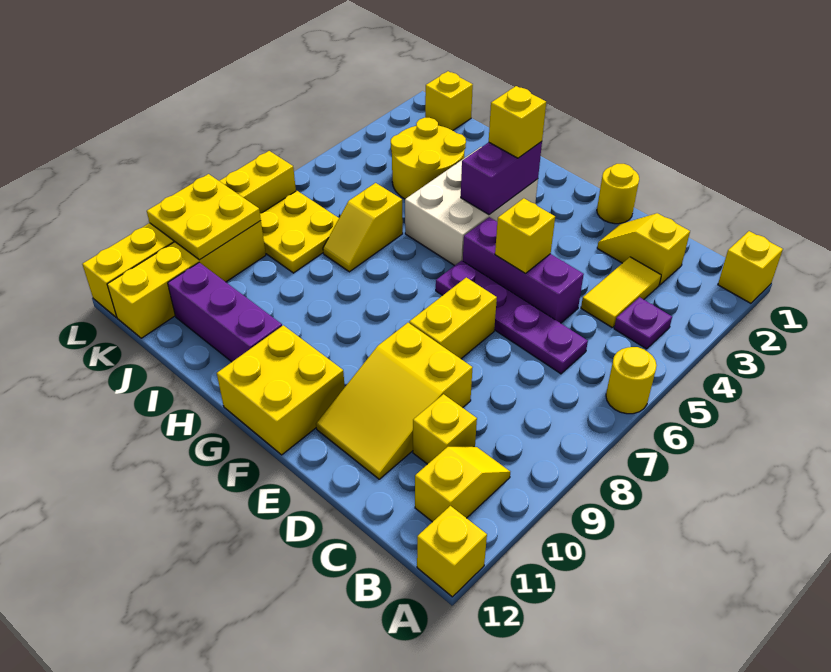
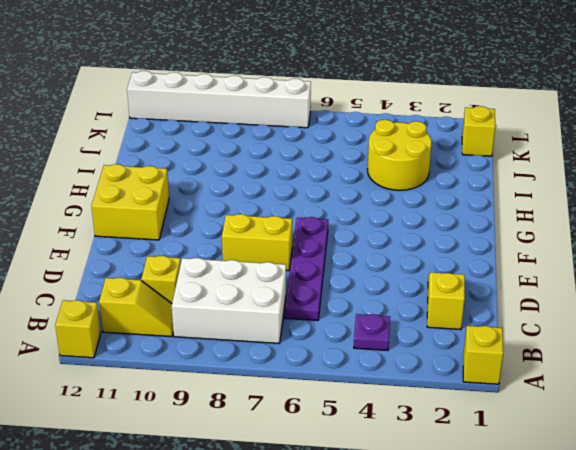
white 2x3 brick [172,258,286,343] -> white 2x3 brick moved to [405,147,538,266]
white 1x6 brick [127,71,311,128] -> yellow 1x6 brick [82,151,296,317]
none -> yellow 1x1 round brick [606,347,657,414]
none -> yellow 1x2 tile [581,257,661,328]
none -> purple 1x3 brick [463,217,584,323]

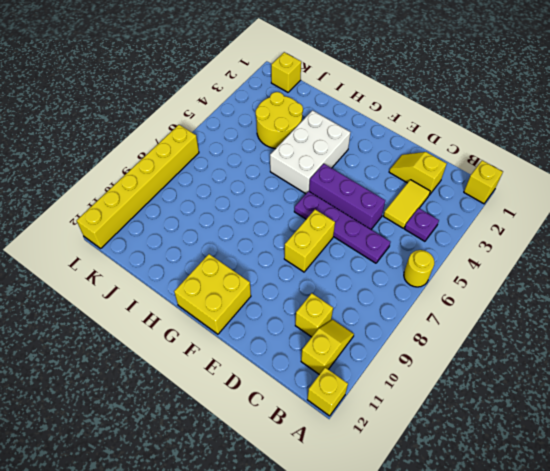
none -> yellow 2x3 slope [316,323,473,479]
none -> yellow 1x1 round brick [597,164,639,224]
none -> purple 1x3 brick [168,262,282,362]

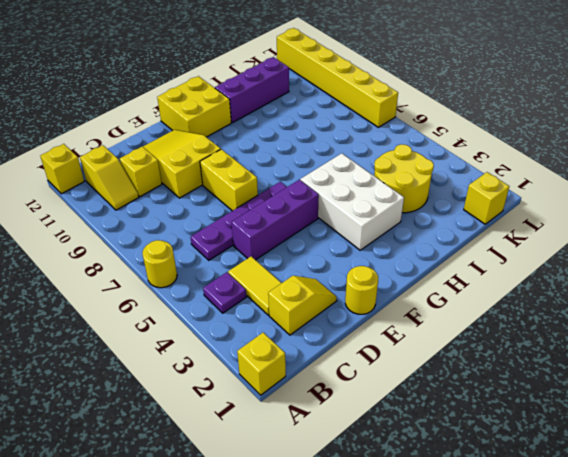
none -> yellow 1x2 slope [323,183,403,272]
none -> yellow 2x2 plate [260,191,339,273]
none -> yellow 1x4 brick [107,221,266,338]

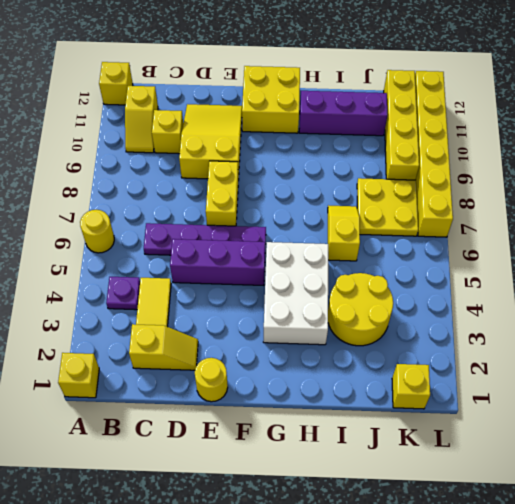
none -> yellow 1x1 brick [495,198,555,273]
none -> purple 1x2 brick [461,142,542,215]
none -> yellow 2x2 plate [147,174,261,260]

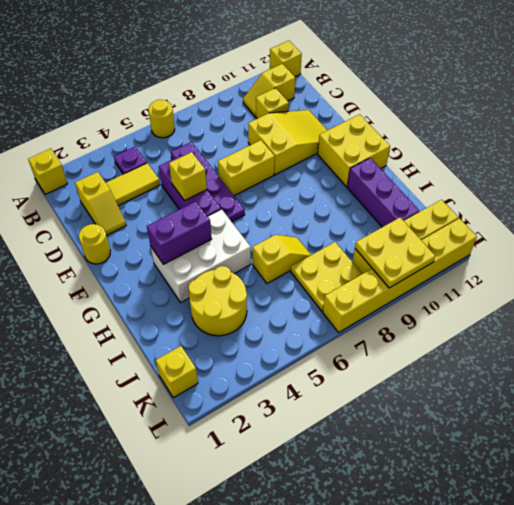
none -> yellow 1x1 brick [489,86,546,158]

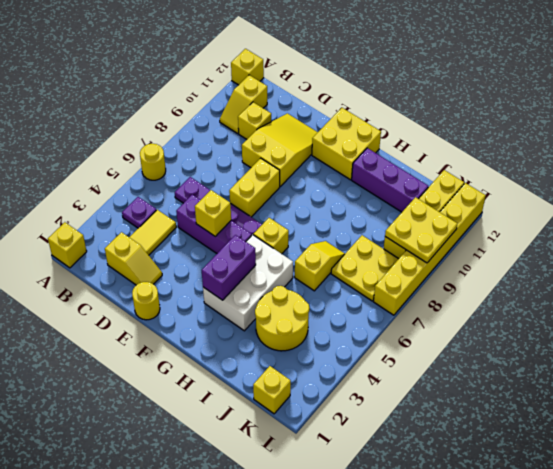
yellow 1x1 brick [253,218,289,254] -> yellow 1x1 brick moved to [489,86,546,158]

